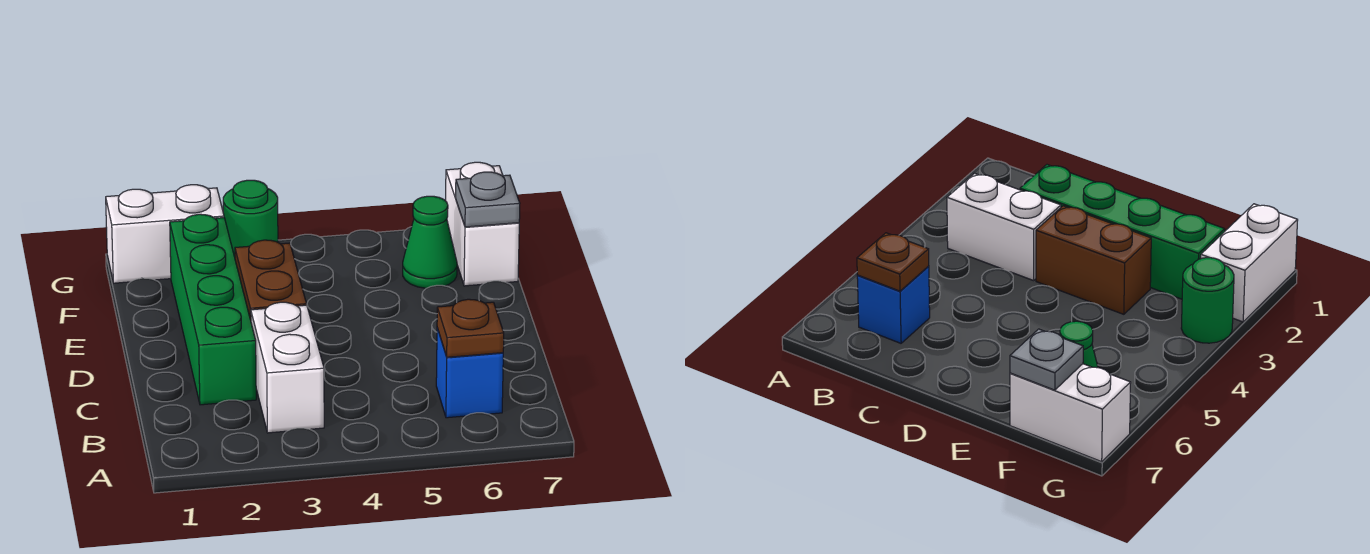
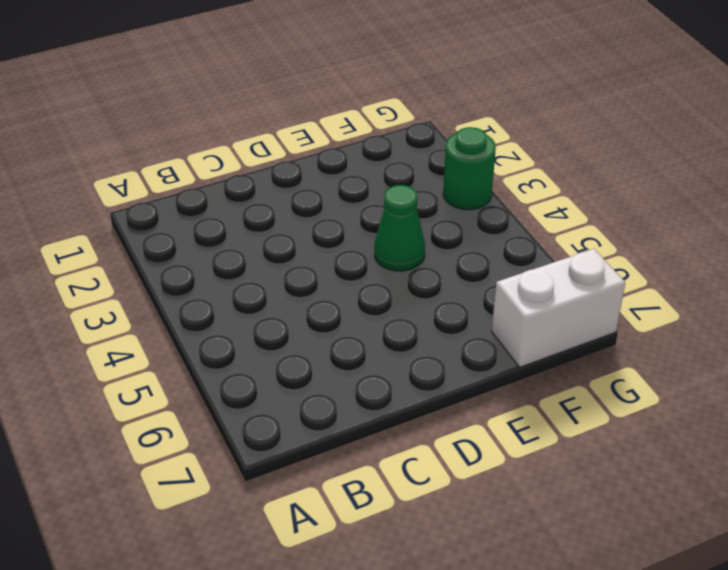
green 1x1 cone [374,185,425,271] -> green 1x1 cone moved to [403,196,457,288]
none -> white 1x2 brick [251,302,324,433]
none -> blue 1x1 brick [436,328,503,418]

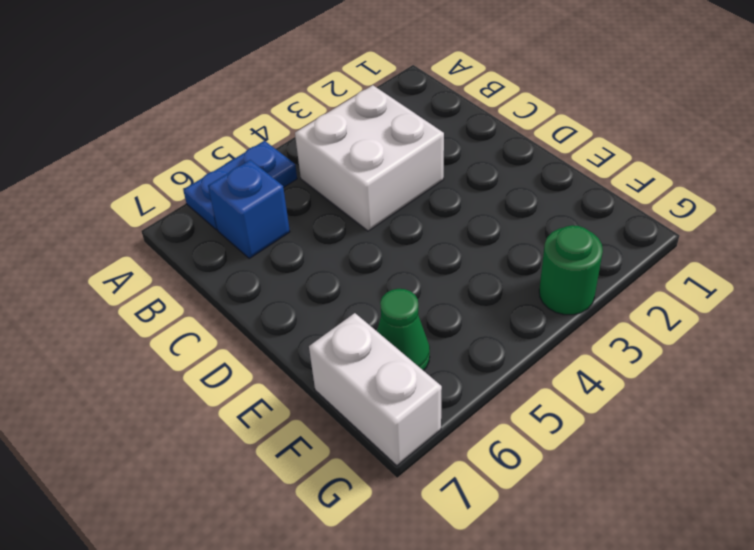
blue 1x2 plate [183,141,297,230] -> none
white 2x2 brick [295,85,444,231] -> white 1x2 brick [251,302,324,433]
none -> green 1x4 brick [170,214,256,405]
none -> brown 1x2 brick [235,240,307,320]

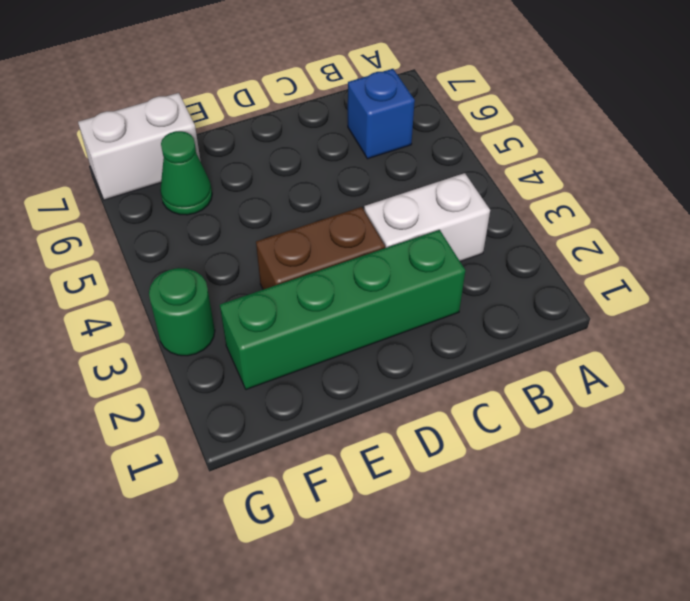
none -> white 1x2 brick [106,185,224,283]
none -> brown 1x1 plate [437,299,504,357]

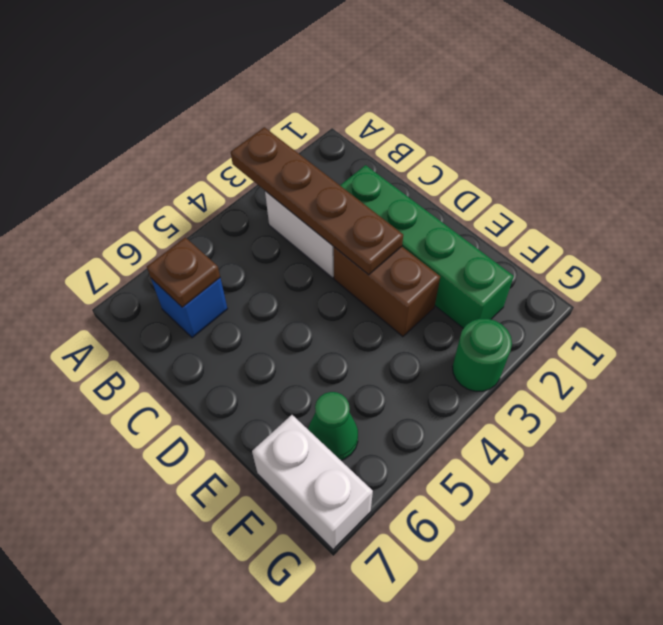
brown 1x4 plate [231,127,403,275] -> none
none -> white 1x2 brick [106,185,224,283]
none -> grey 1x1 plate [456,172,520,227]

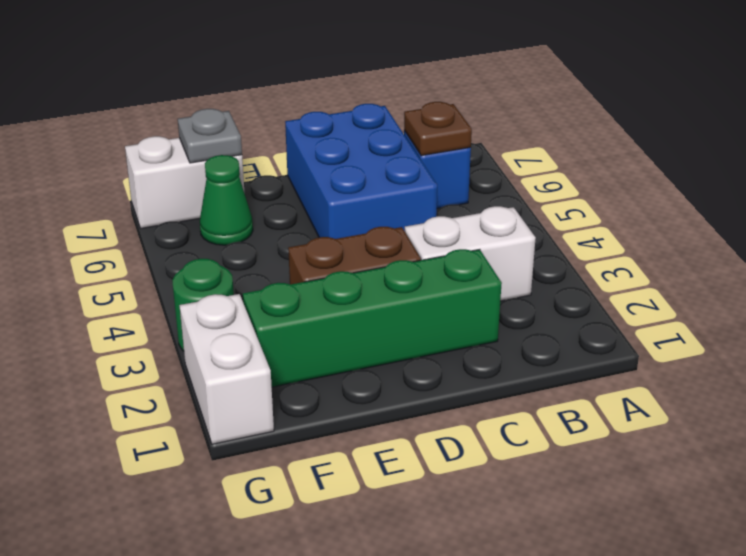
blue 2x3 brick [285,104,437,239] -> none

